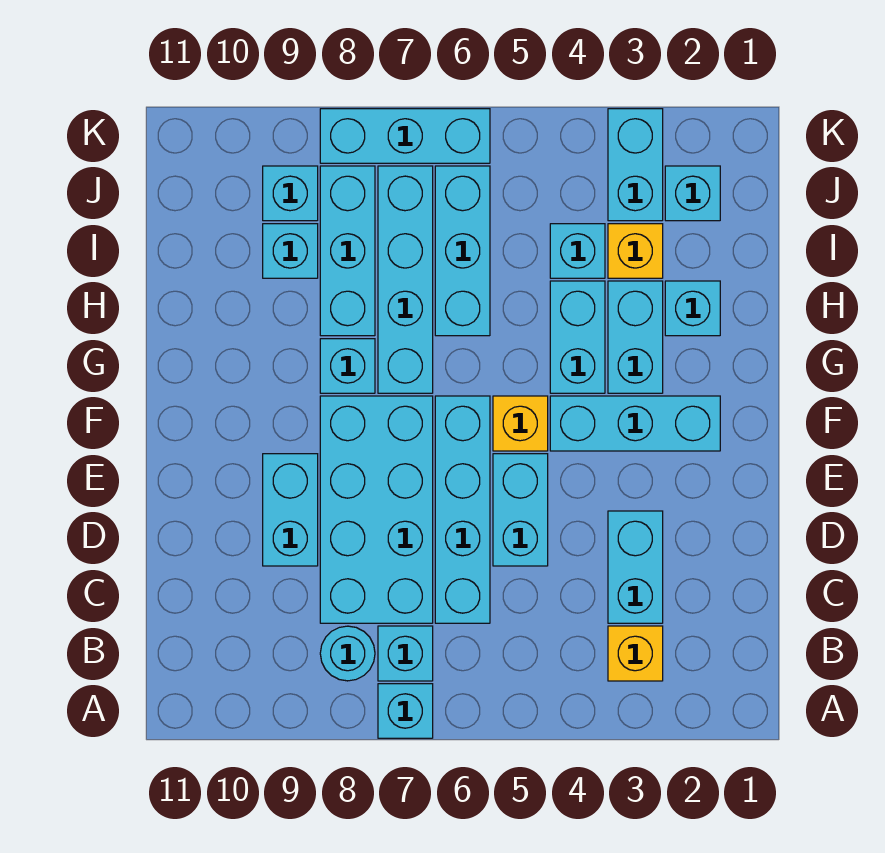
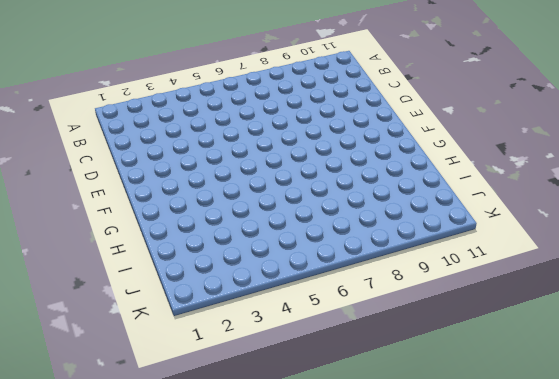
none -> cyan 1x1 brick [378,684,433,738]
none -> yellow 1x1 brick [608,626,663,681]
none -> cyan 1x1 brick [378,626,433,681]

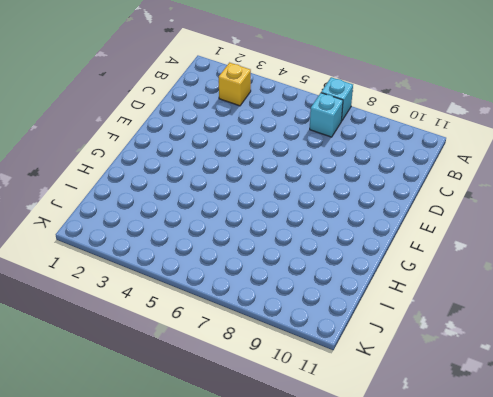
none -> cyan 1x1 round brick [320,626,375,681]
none -> cyan 1x2 brick [608,511,663,623]
none -> cyan 1x4 brick [435,396,490,623]

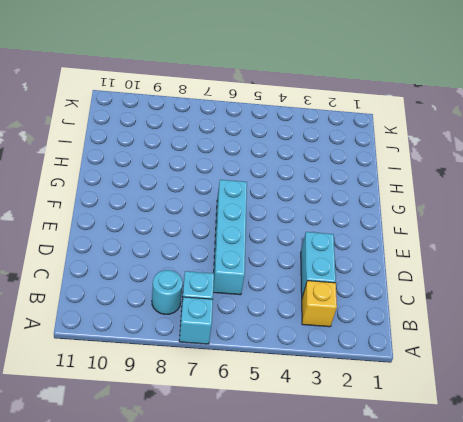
none -> cyan 2x4 brick [320,396,433,623]
none -> cyan 1x2 brick [493,454,548,566]
none -> cyan 1x2 brick [263,454,318,566]

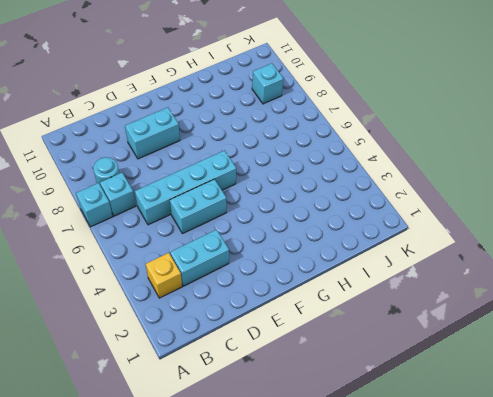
none -> cyan 2x4 brick [320,396,433,623]
none -> cyan 1x3 brick [550,396,720,451]
none -> yellow 1x1 brick [493,396,548,451]

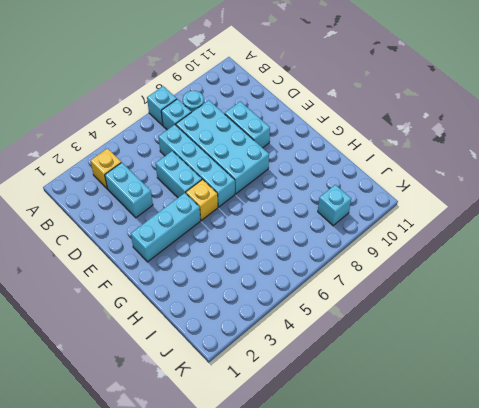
none -> cyan 1x2 brick [608,281,663,393]
none -> cyan 1x2 brick [550,281,605,393]
none -> cyan 1x4 brick [378,166,433,393]

